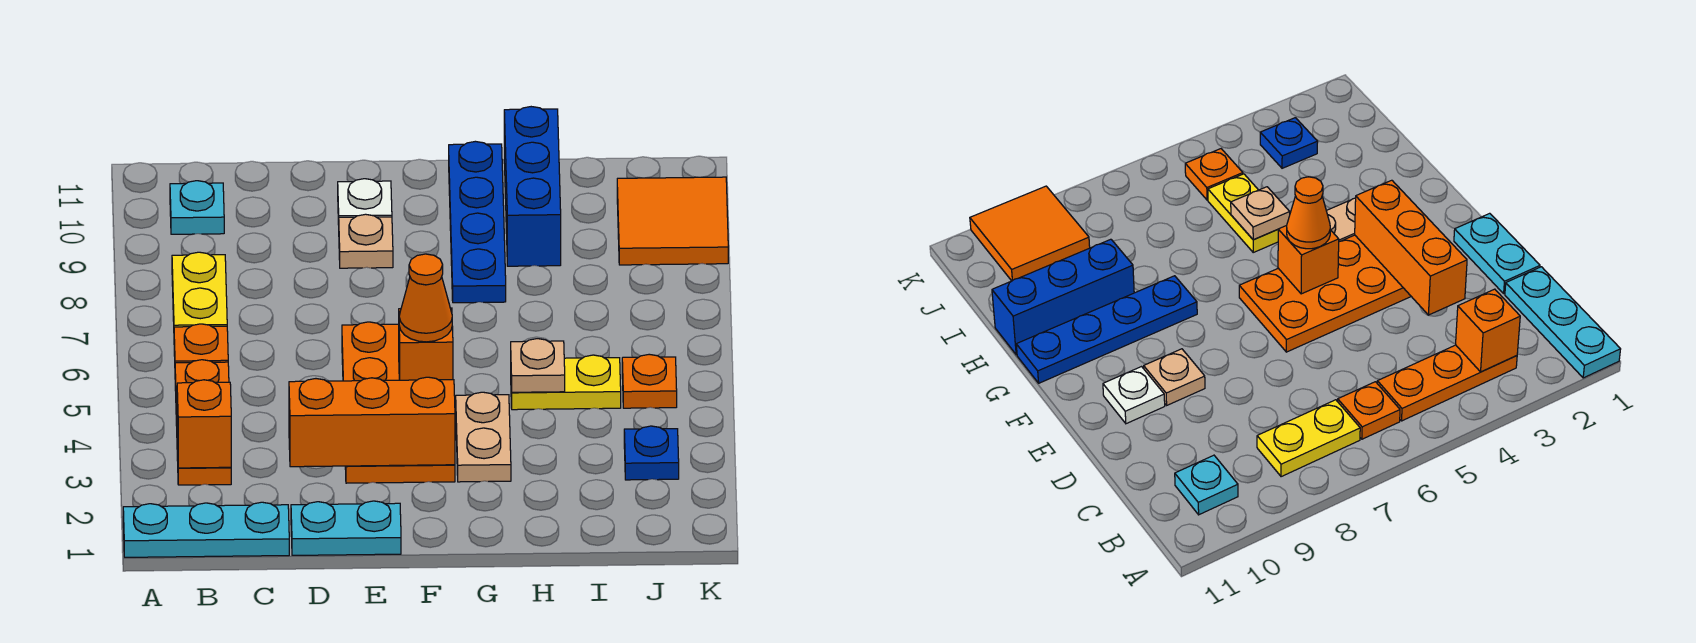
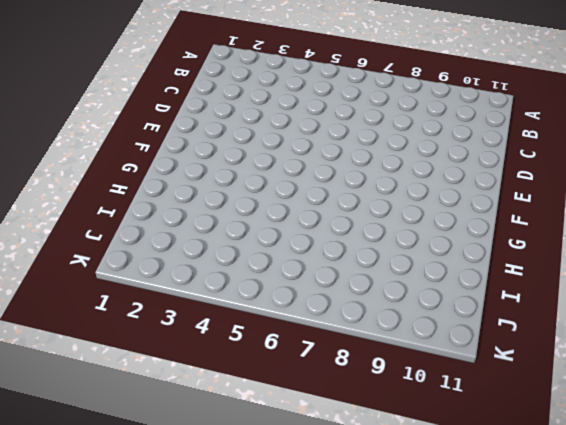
none -> cyan 1x3 plate [123,502,289,557]
none -> orange 1x3 plate [175,360,231,485]
none -> orange 1x1 plate [174,324,228,363]

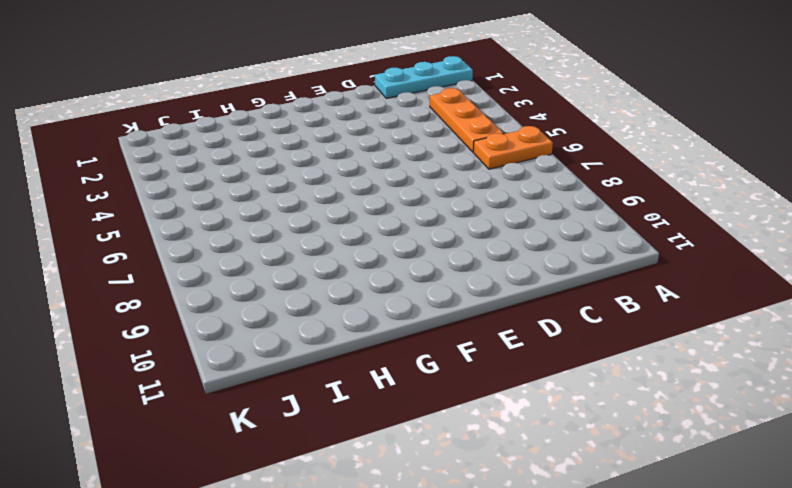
orange 1x2 plate [473,126,553,169] -> orange 1x1 plate [174,324,228,363]
none -> yellow 1x2 plate [172,252,227,327]
none -> cyan 1x1 plate [170,181,224,234]
none -> cyan 1x2 plate [291,501,401,555]

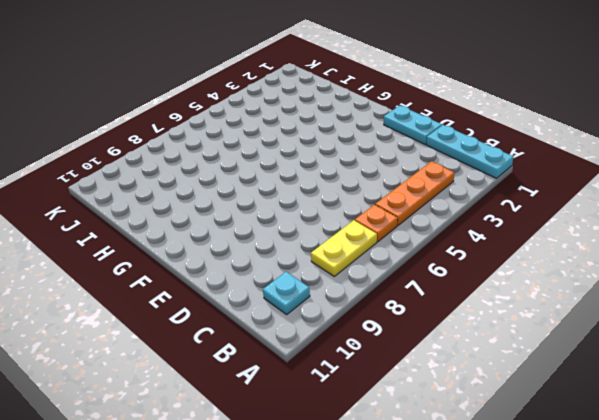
none -> orange 2x4 plate [342,322,455,483]
none -> tan 1x1 plate [339,214,393,268]
none -> white 1x1 plate [338,179,392,225]

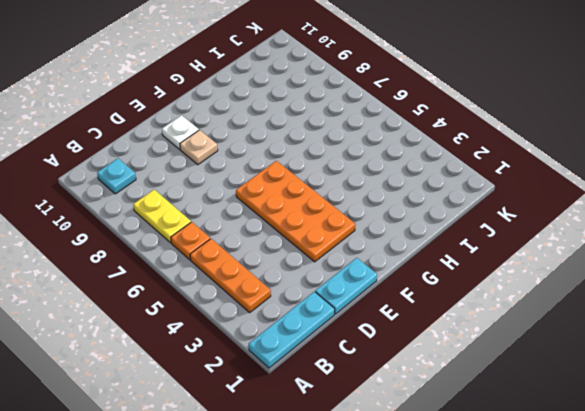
none -> tan 1x2 plate [456,392,511,482]
none -> blue 1x4 plate [449,141,506,303]
none -> yellow 1x2 plate [511,355,621,410]

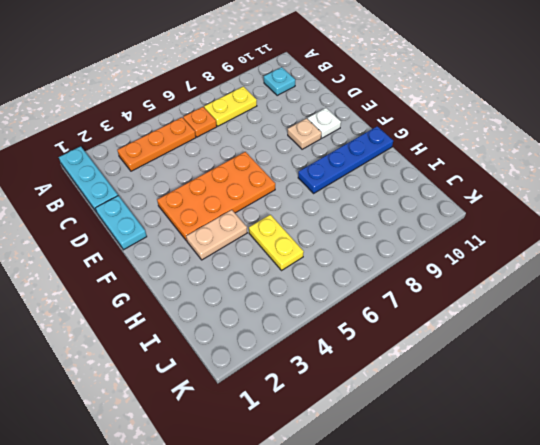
none -> blue 1x3 brick [504,107,561,266]
none -> blue 1x1 plate [624,426,679,480]
none -> orange 1x1 plate [622,354,677,408]

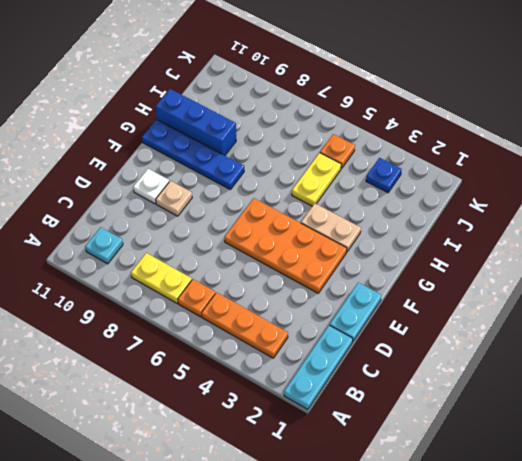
none -> orange 2x2 tile [617,177,728,265]
none -> orange 1x1 brick [177,380,231,468]
none -> orange 1x3 brick [289,377,455,467]

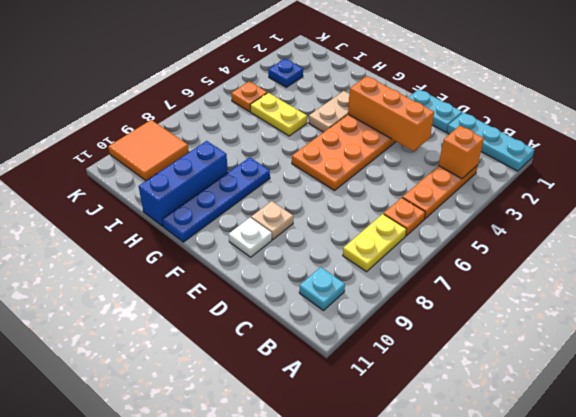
none -> orange 1x1 brick [399,308,453,380]
none -> tan 1x1 plate [511,339,565,392]
none -> orange 1x1 cone [399,254,452,342]

